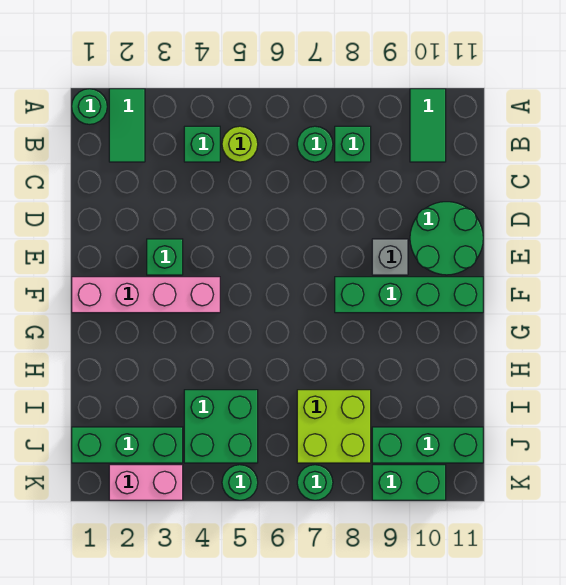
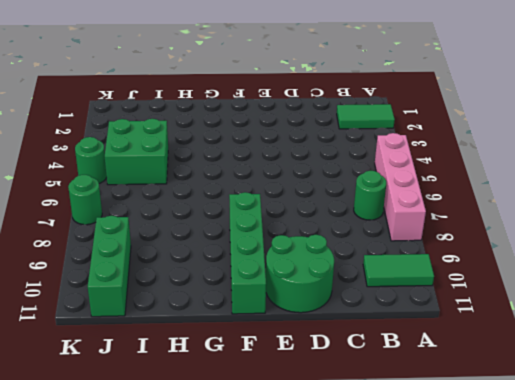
pink 1x4 brick [375,133,426,241] -> pink 1x4 brick moved to [72,277,220,313]
none -> green 1x1 round brick [72,89,107,124]
none -> green 1x1 brick [184,126,220,162]
none -> lime 1x1 round brick [222,126,258,162]

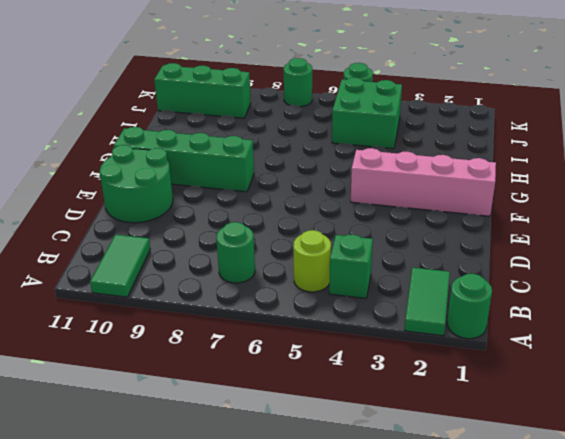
none -> green 1x1 brick [335,126,371,162]
none -> green 1x1 brick [147,239,183,275]
none -> grey 1x1 brick [372,239,408,275]

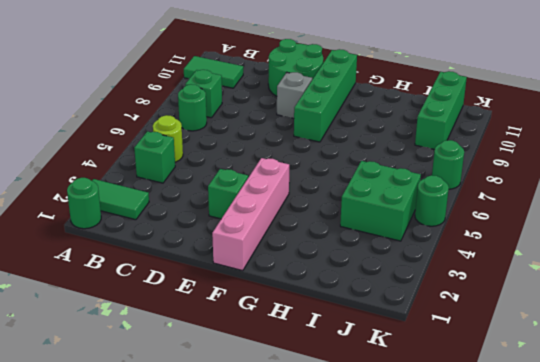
none -> lime 2x2 brick [297,390,371,463]
none -> green 1x3 brick [72,427,183,463]
none -> pink 1x2 brick [109,465,183,500]

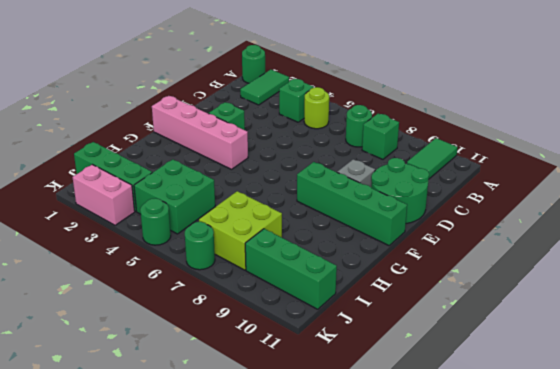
none -> green 1x2 brick [372,465,446,500]

